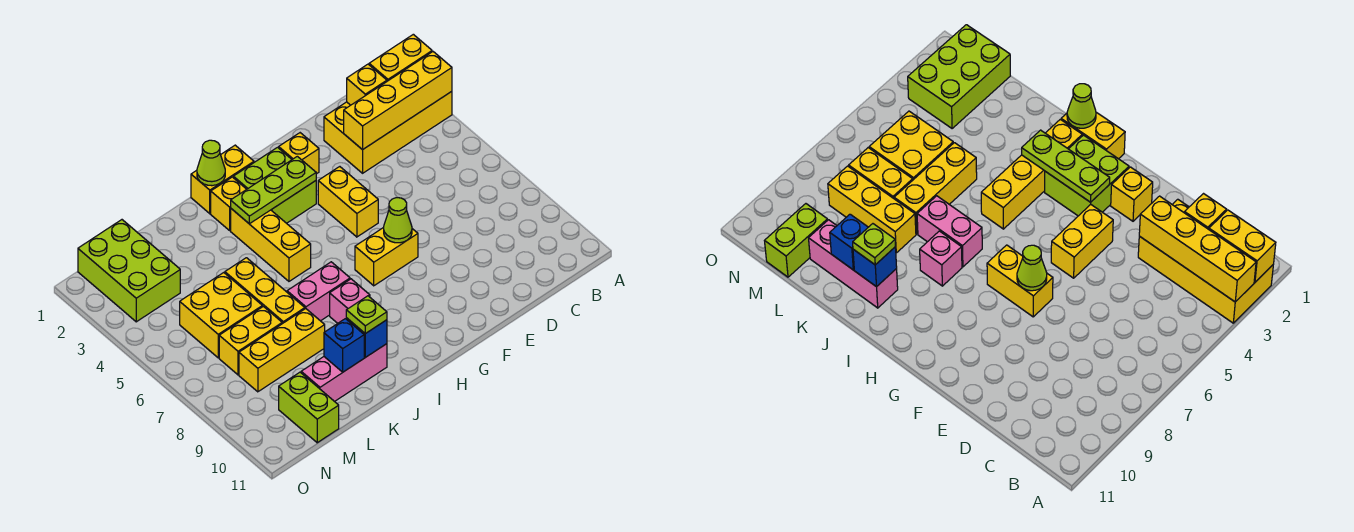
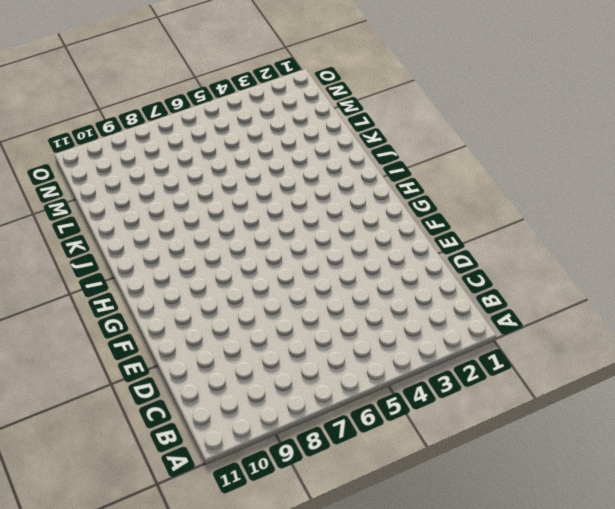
none -> yellow 2x4 brick [324,91,452,173]
none -> yellow 1x1 brick [279,133,319,174]
none -> yellow 1x2 brick [318,167,378,237]

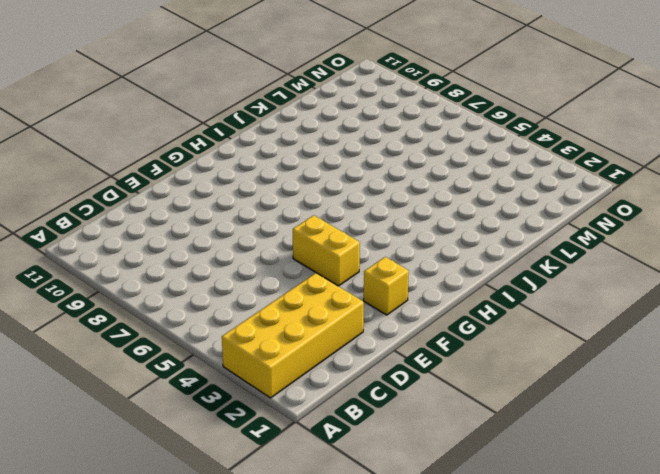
none -> yellow 1x2 brick [355,228,418,286]
none -> lime 2x2 brick [233,147,316,223]
none -> yellow 1x2 brick [191,145,254,214]

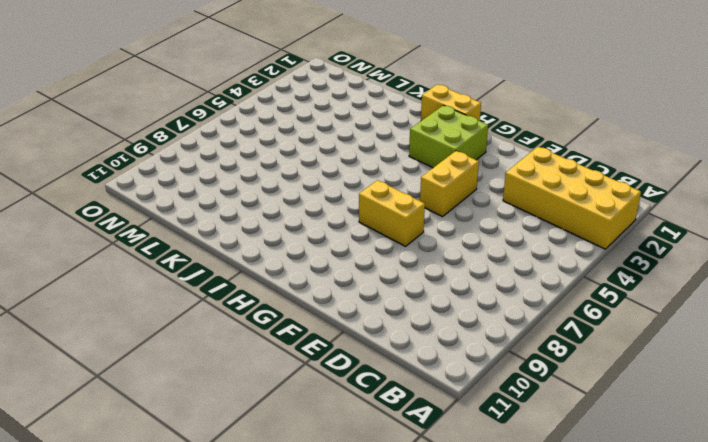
none -> yellow 1x1 brick [279,133,319,174]
none -> yellow 1x1 brick [211,177,247,230]
none -> yellow 1x3 brick [231,209,311,281]

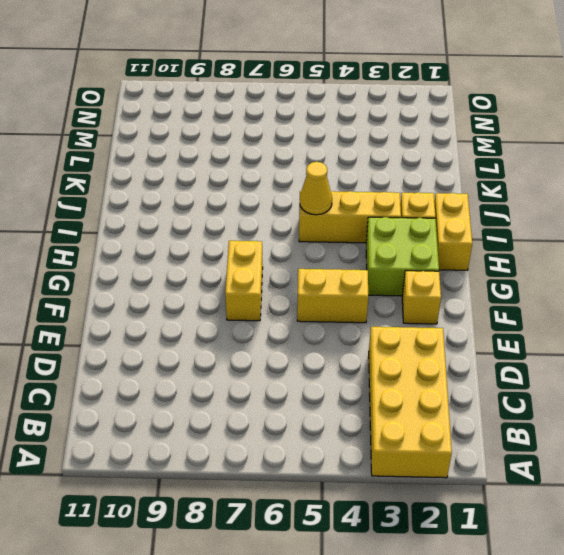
yellow 1x1 cone [300,162,332,215] -> none
none -> pink 1x2 brick [287,262,350,321]
none -> pink 1x1 brick [330,279,370,323]
none -> pink 1x3 brick [301,344,387,402]

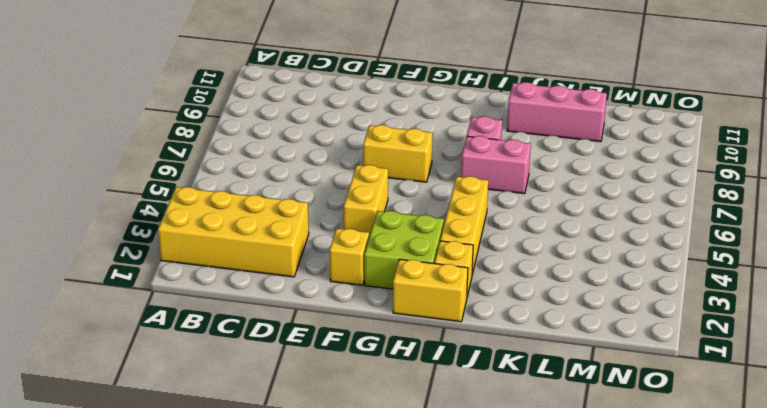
none -> yellow 1x3 brick [225,258,305,324]
none -> yellow 1x3 brick [239,309,325,392]
none -> yellow 2x2 brick [180,273,262,358]

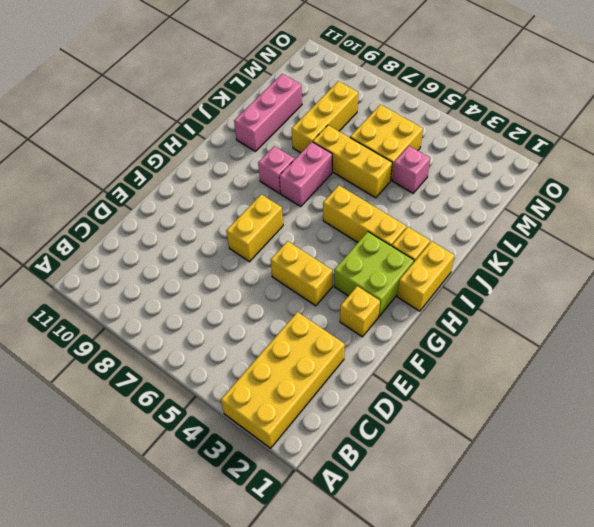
pink 1x1 brick [392,146,430,193] -> none
none -> yellow 1x2 brick [219,306,282,375]
none -> lime 2x3 brick [78,220,180,322]
none -> lime 1x2 brick [279,372,339,443]

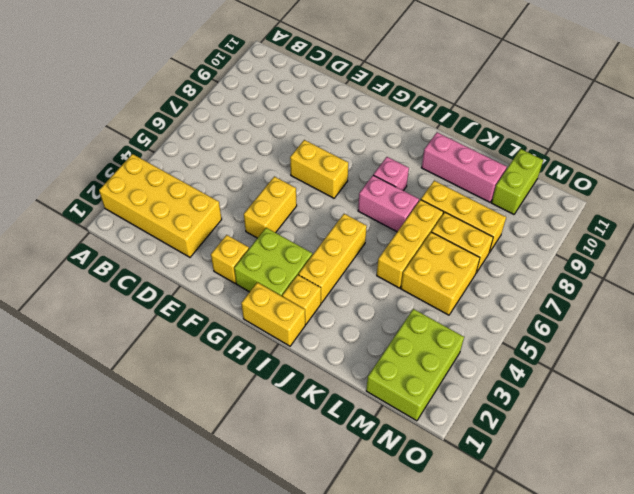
none -> yellow 1x2 brick [369,34,432,81]
none -> yellow 1x4 brick [344,52,452,150]
none -> yellow 1x1 brick [347,64,387,105]

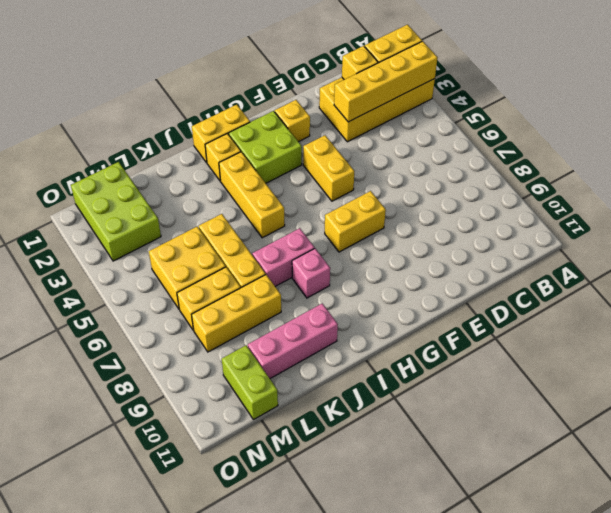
none -> lime 1x1 cone [384,198,412,243]
none -> lime 1x3 plate [231,156,316,224]
none -> lime 1x1 cone [197,140,225,186]

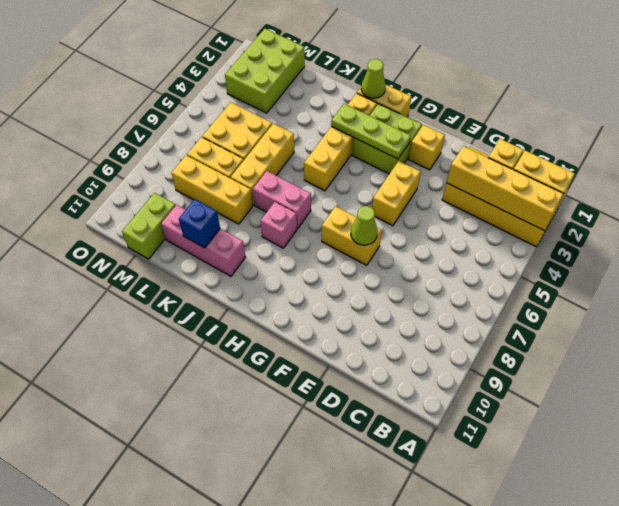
none -> blue 1x1 brick [346,318,387,357]
none -> lime 1x1 plate [346,296,387,334]

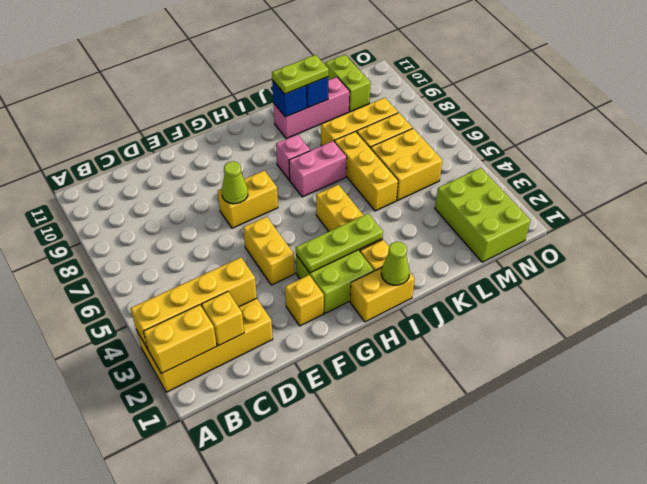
lime 1x2 plate [272,55,328,94] -> lime 1x1 plate [346,296,387,334]

